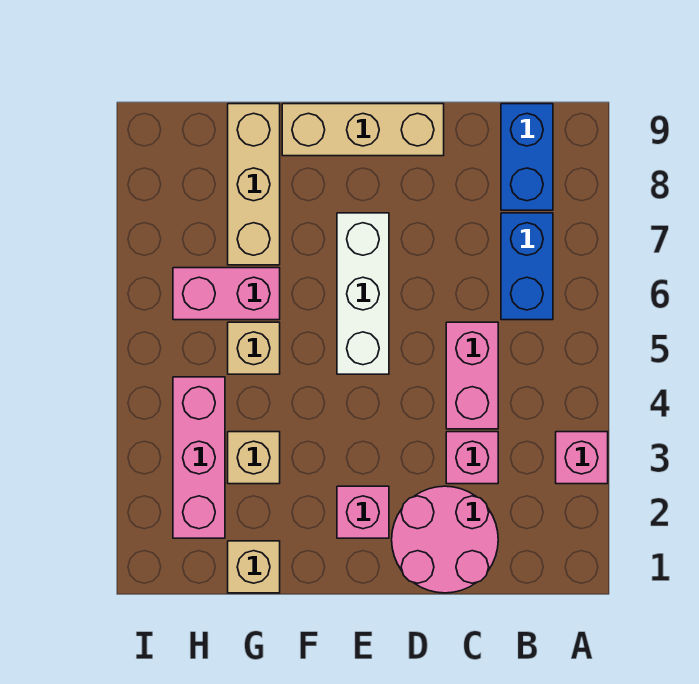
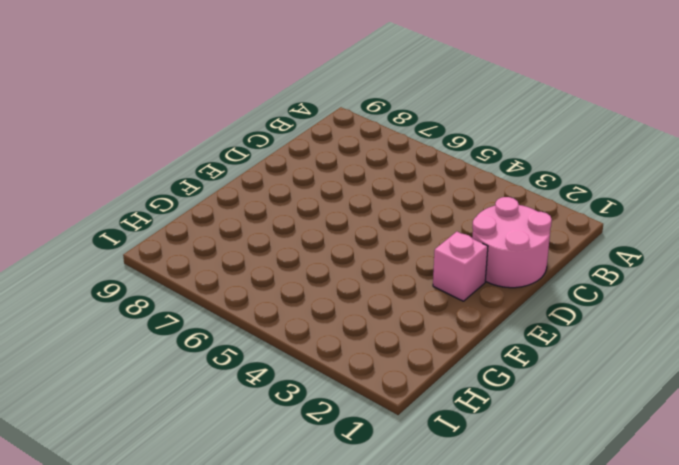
none -> pink 1x1 brick [556,432,608,484]
none -> blue 1x2 brick [501,213,553,320]
none -> blue 1x2 brick [501,104,553,210]

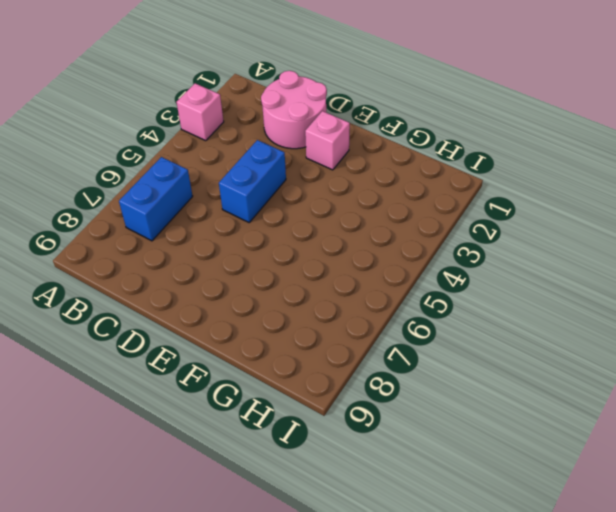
blue 1x2 brick [219,140,286,222] -> blue 1x2 brick moved to [501,104,553,210]
none -> pink 1x1 brick [446,432,498,484]
none -> pink 1x2 brick [446,322,498,429]
none -> tan 1x3 brick [282,104,444,156]

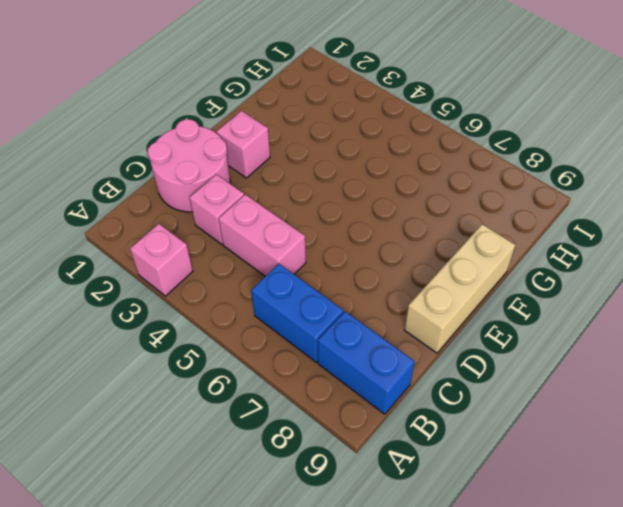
none -> white 1x3 brick [337,213,389,374]
none -> tan 1x1 brick [228,541,280,593]
none -> tan 1x1 brick [228,432,280,484]

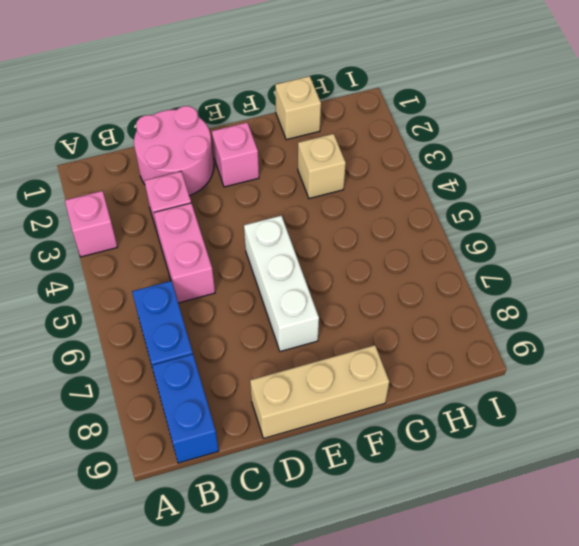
none -> tan 1x1 brick [228,322,280,374]
none -> pink 1x2 brick [173,268,280,320]
none -> tan 1x3 brick [228,104,280,265]

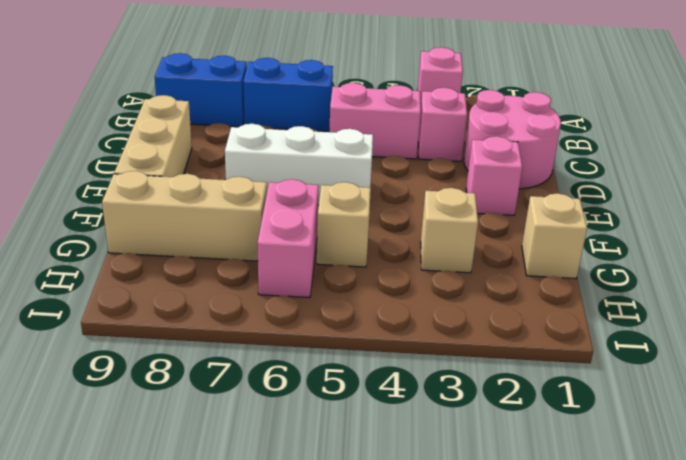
none -> pink 1x3 brick [173,377,225,538]

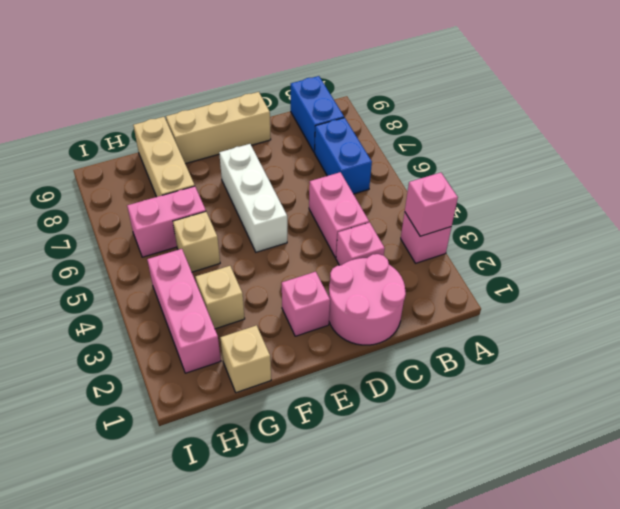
pink 1x1 brick [405,173,458,236] -> none

